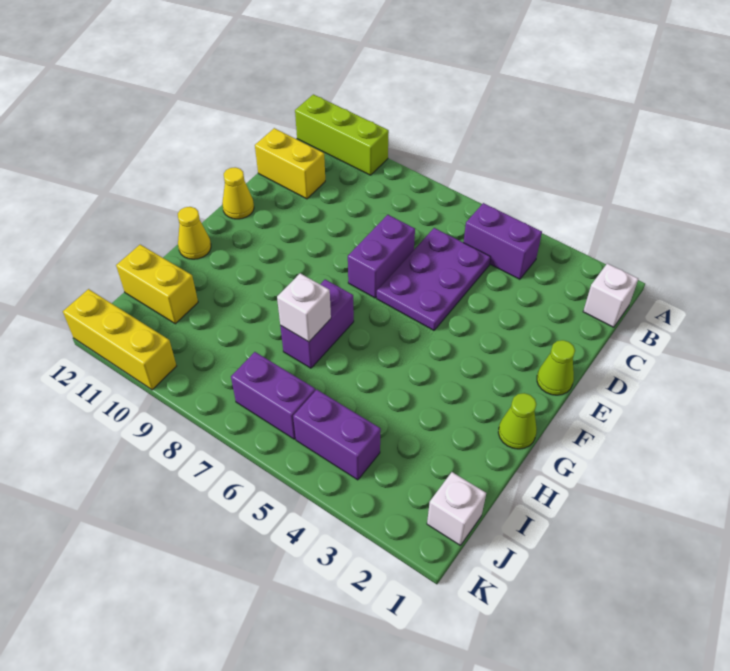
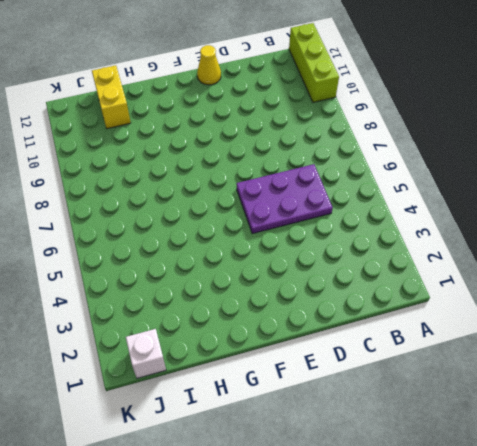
none -> white 1x1 brick [583,263,638,327]
none -> purple 1x2 brick [463,203,542,279]
none -> yellow 1x2 brick [255,128,325,199]

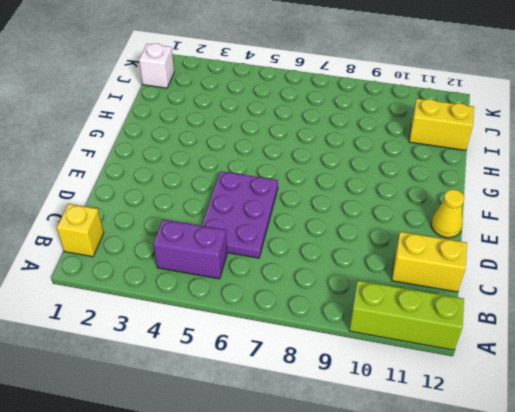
yellow 1x1 brick [57,204,104,257] -> white 1x1 brick [583,263,638,327]
none -> purple 1x2 brick [348,215,415,298]
none -> lime 1x1 cone [537,340,575,395]
none -> lime 1x1 cone [498,393,537,449]

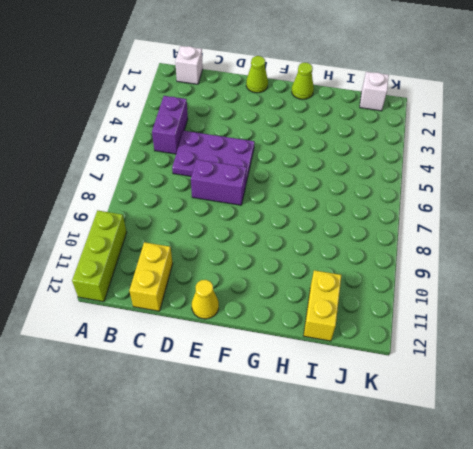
none -> purple 1x2 brick [280,279,354,368]
none -> yellow 1x1 cone [178,207,211,259]
none -> purple 1x2 brick [293,390,381,480]

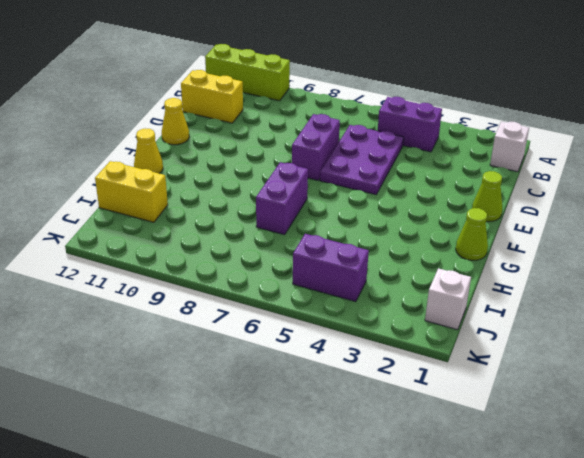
none -> purple 1x2 brick [231,352,315,439]
none -> yellow 1x3 brick [63,289,176,390]
none -> white 1x1 brick [277,273,331,342]

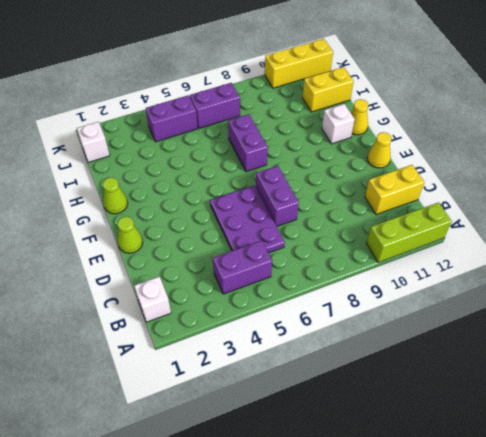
white 1x1 brick [322,104,355,144] -> white 1x1 brick moved to [277,273,331,342]

